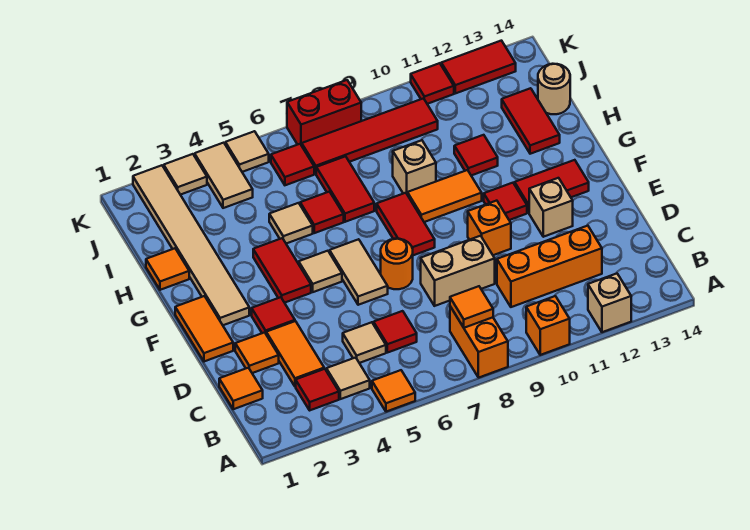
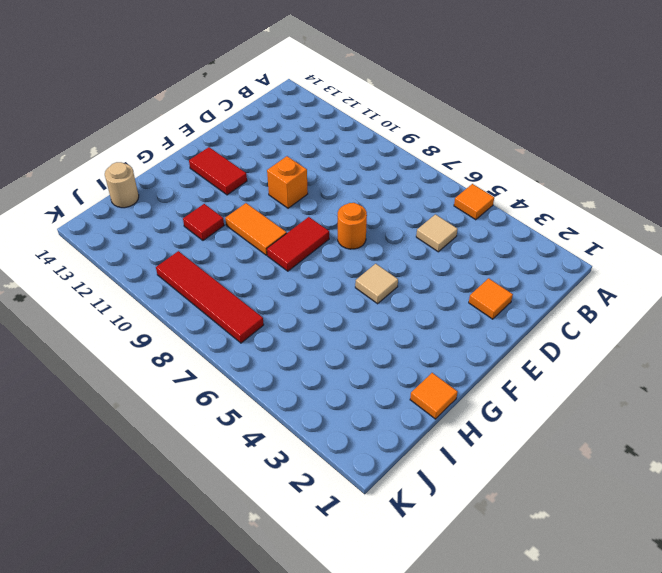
none -> orange 1x2 brick [450,307,508,378]
none -> orange 1x1 brick [526,296,570,355]
none -> tan 1x1 brick [588,273,631,332]
none -> red 1x1 tile [296,369,339,410]

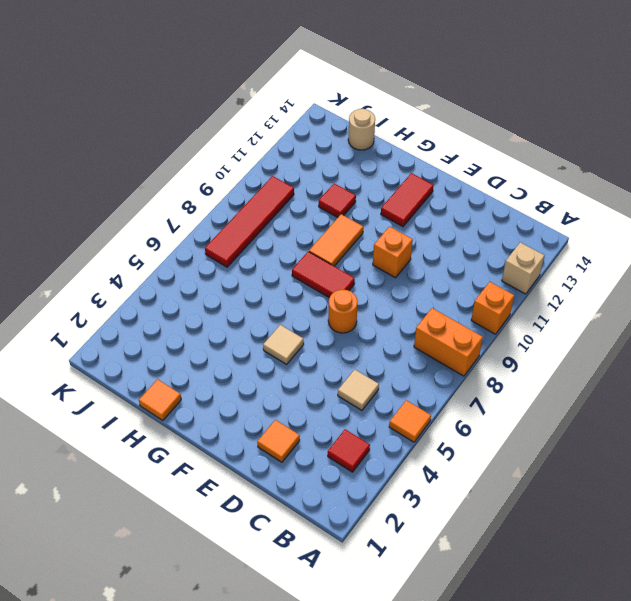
none -> tan 1x1 tile [326,358,370,399]
none -> orange 1x1 tile [219,368,263,409]
none -> orange 1x2 tile [266,321,324,387]
none -> red 1x1 tile [373,311,417,353]

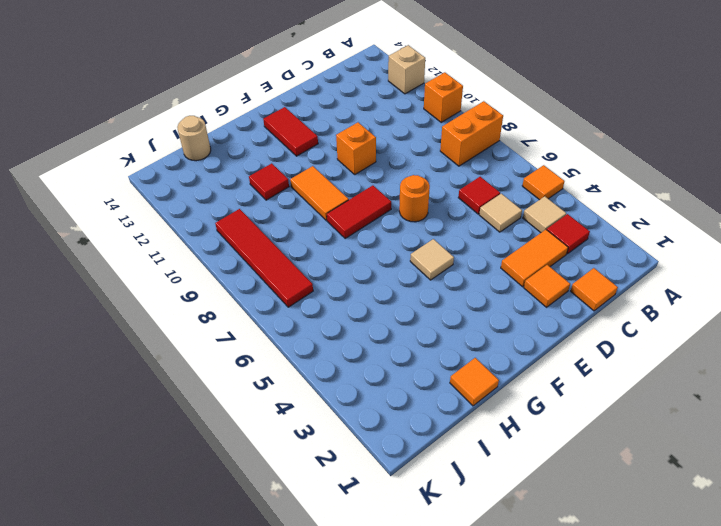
none -> orange 1x3 brick [497,226,602,307]
none -> tan 1x2 brick [421,236,495,306]
none -> orange 1x2 tile [175,296,233,361]
none -> red 1x1 tile [252,297,295,333]

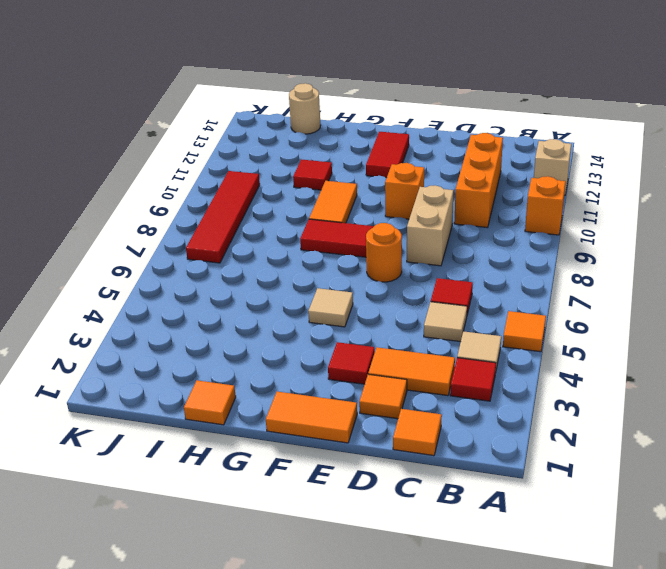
none -> orange 1x2 brick [450,307,508,378]
none -> tan 1x2 tile [330,239,388,305]
none -> tan 1x1 brick [529,178,573,237]
none -> tan 1x6 tile [133,165,249,325]

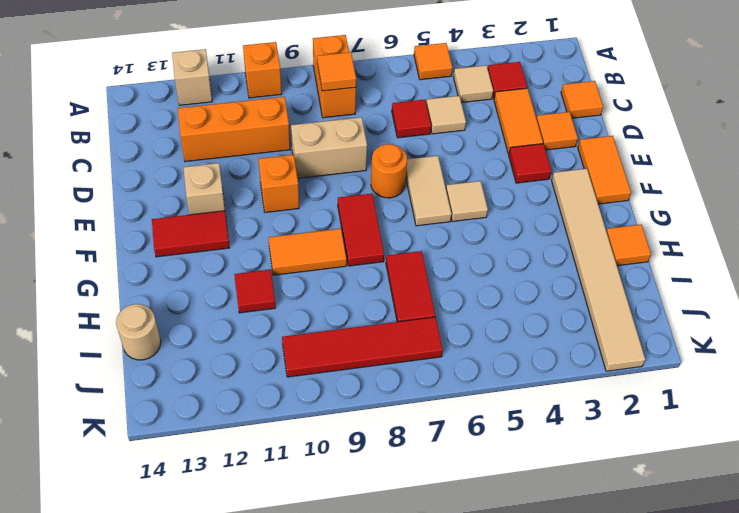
none -> red 1x2 tile [253,238,311,303]
none -> red 1x1 tile [484,183,527,220]
none -> tan 1x1 tile [269,203,313,244]
none -> red 1x1 tile [300,192,344,233]

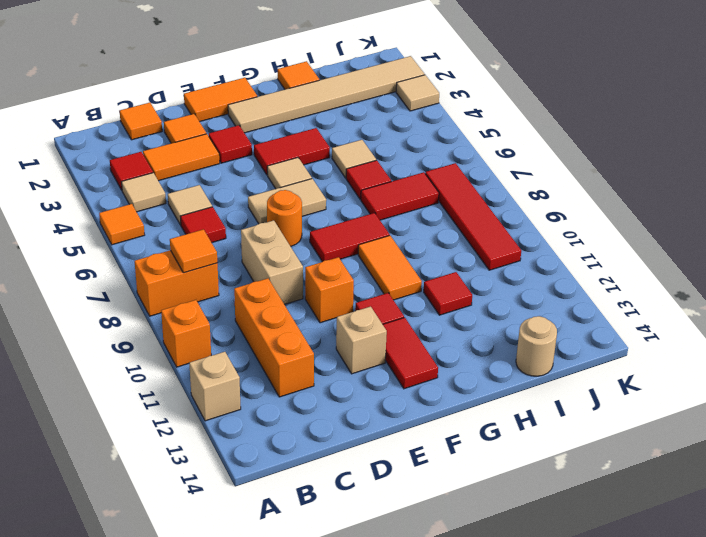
none -> tan 1x1 brick [393,140,436,194]
none -> red 1x2 tile [502,88,560,154]
none -> tan 1x2 tile [195,143,253,208]
none -> red 1x1 tile [271,144,314,185]

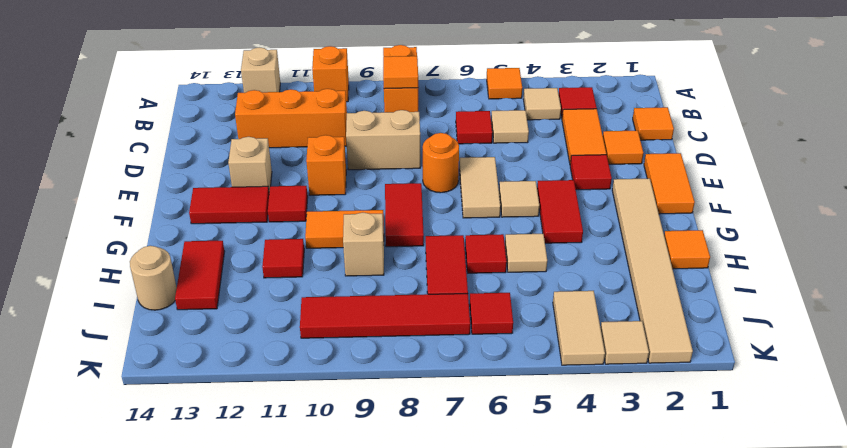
none -> tan 1x1 tile [225,131,269,172]
none -> red 1x2 brick [287,80,361,145]
none -> red 1x1 tile [411,63,454,104]
none -> red 1x2 tile [441,41,516,93]

